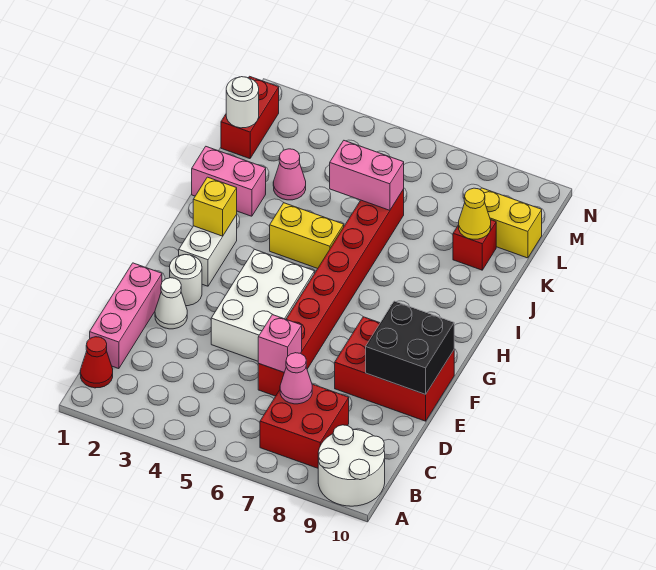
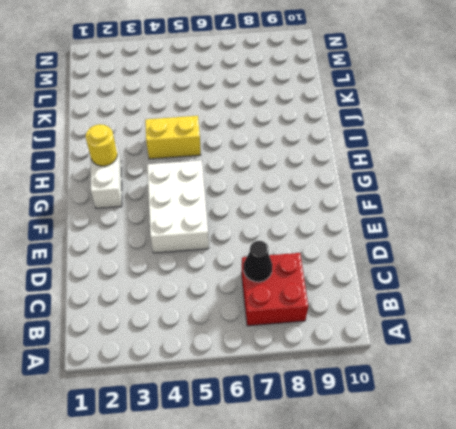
black 1x1 cone [243,241,272,282] -> pink 1x1 cone [280,353,312,404]
yellow 1x1 round brick [86,124,117,166] -> yellow 1x1 brick [193,177,237,236]
none -> white 2x2 round brick [318,425,385,506]
none -> red 1x1 cone [80,337,113,388]
none -> pink 1x3 brick [90,263,162,369]

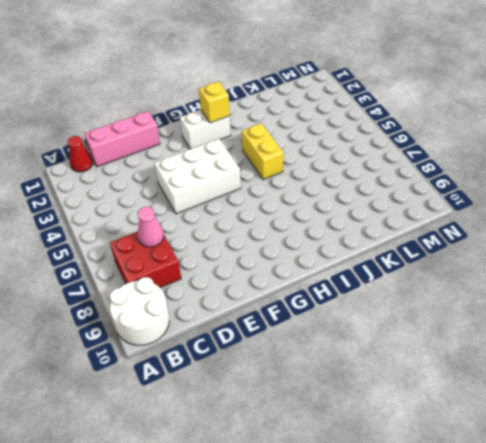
none -> red 1x8 brick [258,189,404,396]
none -> white 1x1 cone [155,278,187,329]
none -> red 2x3 brick [335,317,454,421]

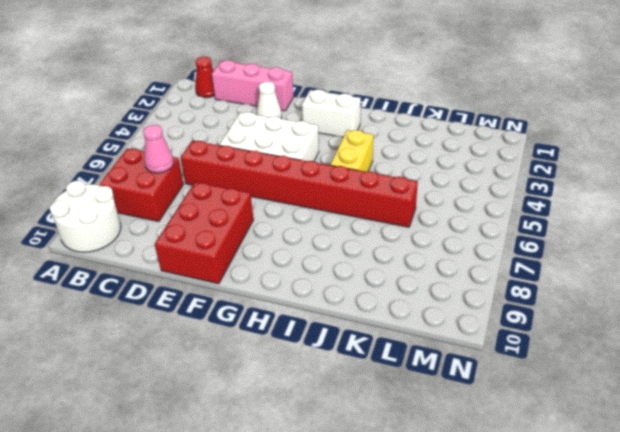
none -> white 1x1 round brick [170,255,202,306]
none -> pink 1x2 brick [192,147,266,216]
none -> pink 1x1 cone [273,149,306,200]

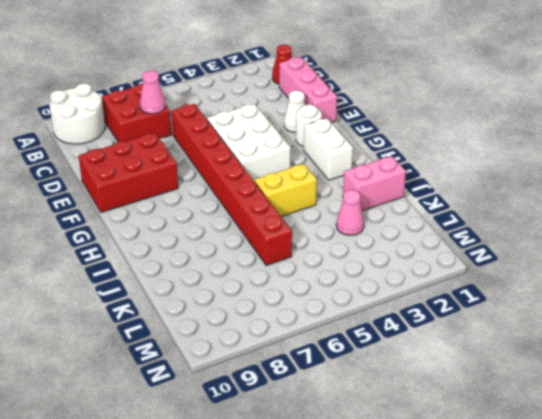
none -> red 1x1 brick [453,220,496,270]
none -> red 1x2 brick [221,76,279,159]
none -> yellow 1x2 brick [481,188,542,258]

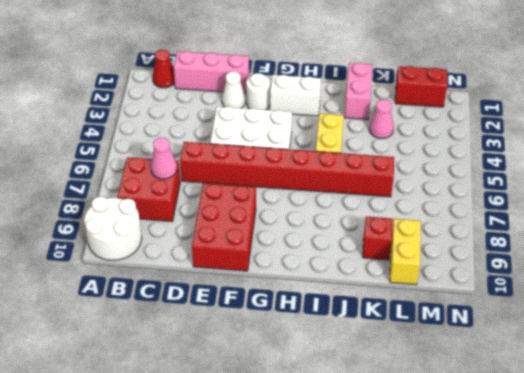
none -> pink 1x1 brick [258,315,302,372]
none -> black 2x2 brick [366,301,454,394]
none -> yellow 1x1 brick [193,177,237,236]

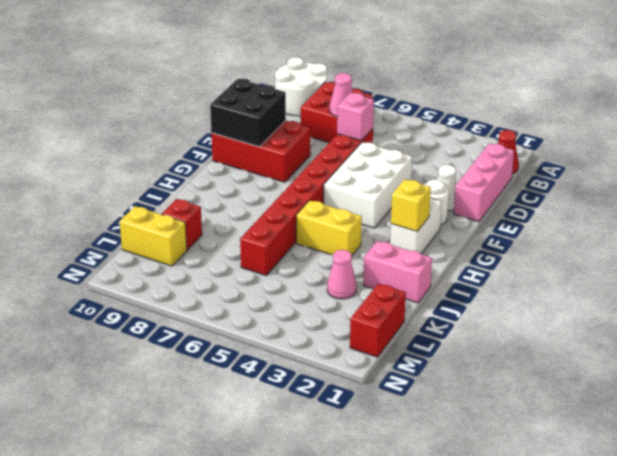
none -> pink 1x2 brick [330,141,404,210]
none -> yellow 1x1 cone [459,188,491,239]
none -> white 1x1 round brick [226,77,259,128]

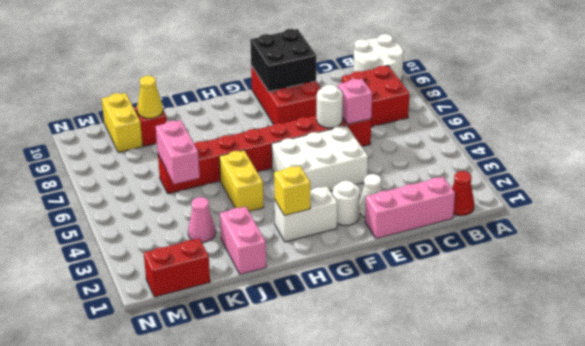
white 1x1 round brick [317,85,343,128] -> white 1x1 round brick moved to [226,77,259,128]
none -> pink 1x1 cone [280,353,312,404]

